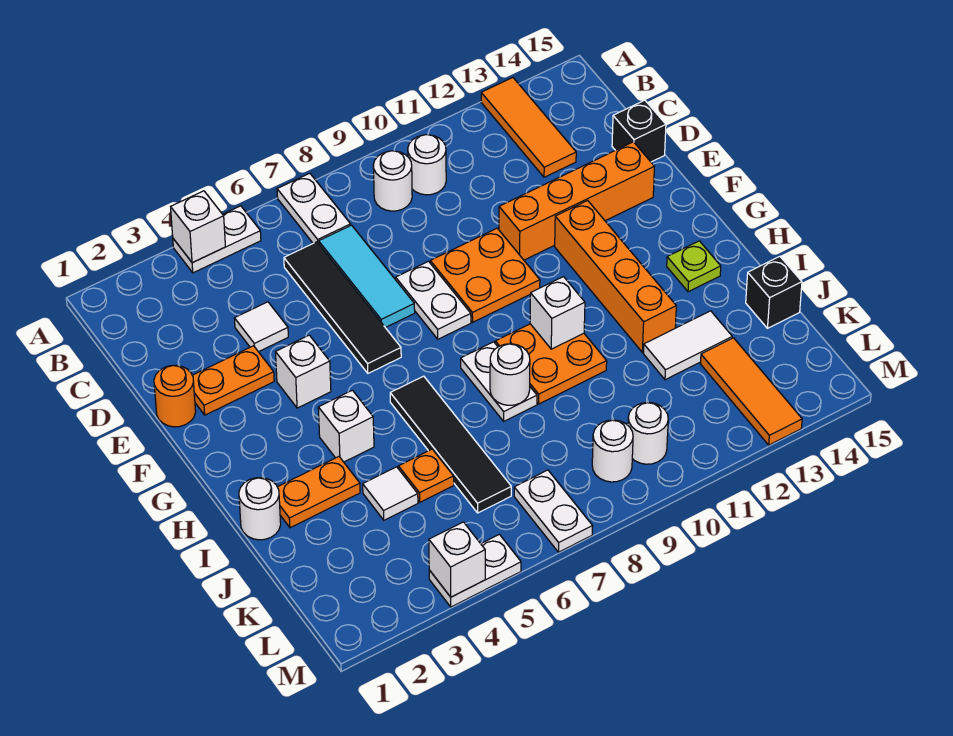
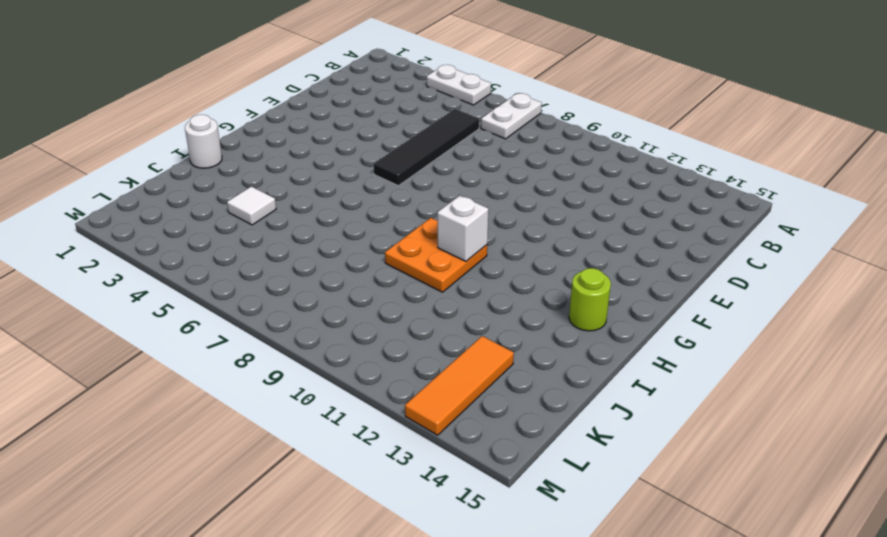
lime 1x1 round brick [569,268,611,331] -> lime 1x1 plate [667,241,721,292]
none -> orange 1x3 tile [481,78,576,177]
none -> white 1x1 round brick [373,151,412,211]
none -> white 1x1 round brick [408,135,446,195]
none -> cyan 1x3 tile [319,225,415,328]

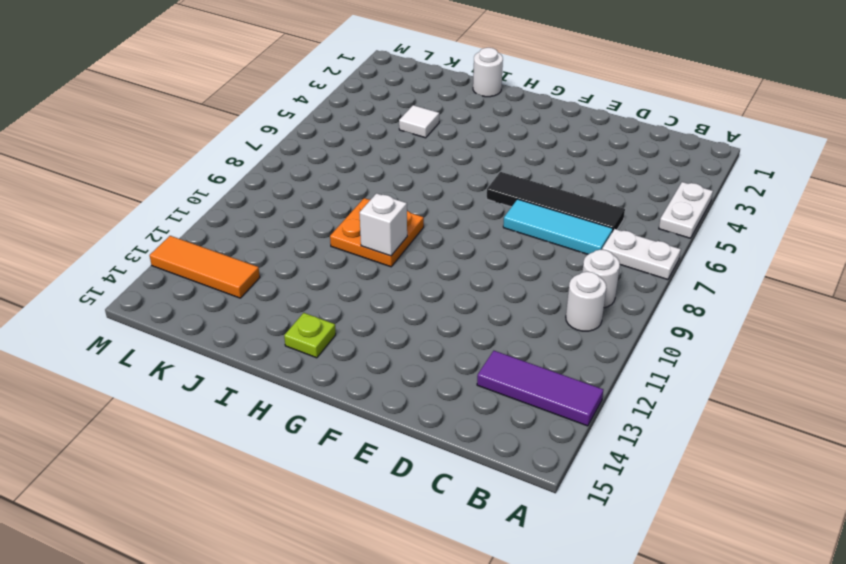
purple 1x3 tile [477,351,603,426] -> orange 1x3 tile [481,78,576,177]
none -> white 1x1 tile [234,302,288,352]
none -> black 1x1 brick [612,100,666,162]
none -> orange 1x1 round brick [154,365,196,427]
none -> orange 1x2 plate [192,346,274,415]

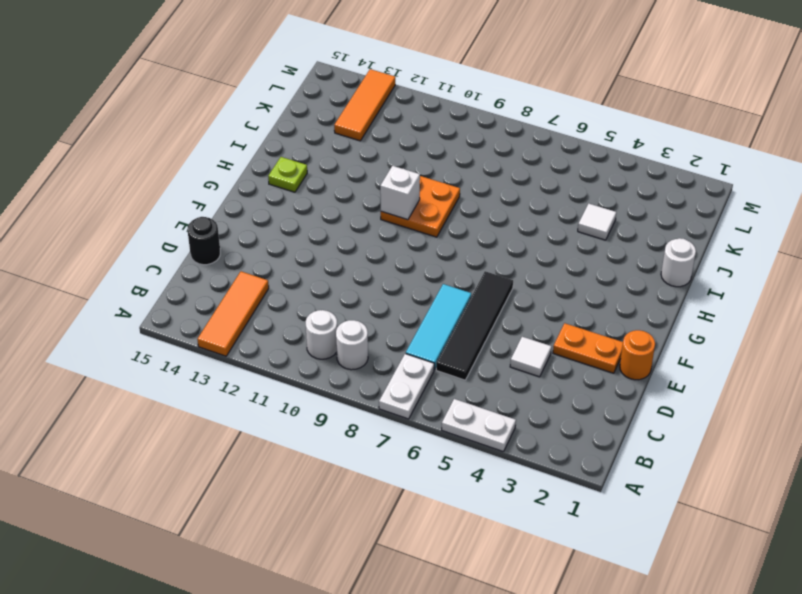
black 1x1 round brick [187,217,220,265] -> black 1x1 brick [612,100,666,162]
none -> white 1x2 plate [396,261,471,339]
none -> orange 2x2 plate [430,228,540,322]
none -> orange 1x4 brick [499,142,654,260]
none -> white 1x1 brick [276,335,331,408]

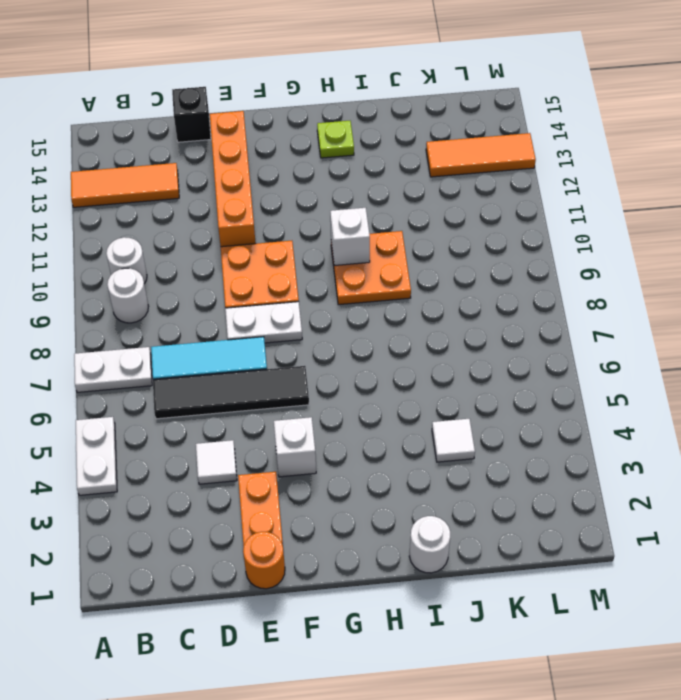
none -> orange 1x4 brick [555,201,676,352]
none -> white 1x1 brick [318,390,374,462]
none -> black 1x4 tile [390,376,511,513]
none -> white 1x2 plate [461,342,537,421]

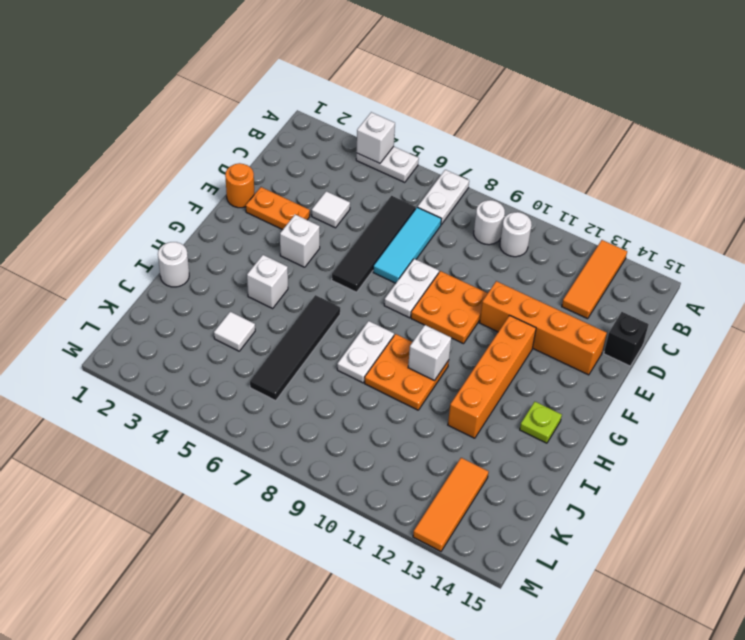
none -> orange 1x2 plate [278,457,360,528]
none -> orange 1x1 plate [398,449,454,502]
none -> white 1x2 tile [643,311,732,380]
none -> black 1x1 brick [746,256,802,328]

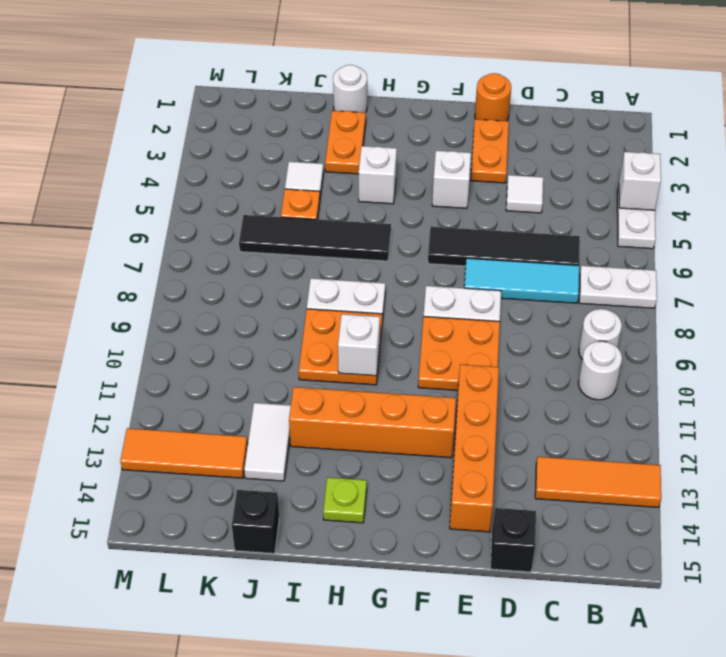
none -> white 1x2 plate [514,470,593,552]
none -> white 1x1 round brick [592,420,633,482]
none -> white 1x1 round brick [628,402,668,464]
none -> white 1x2 plate [429,534,521,607]

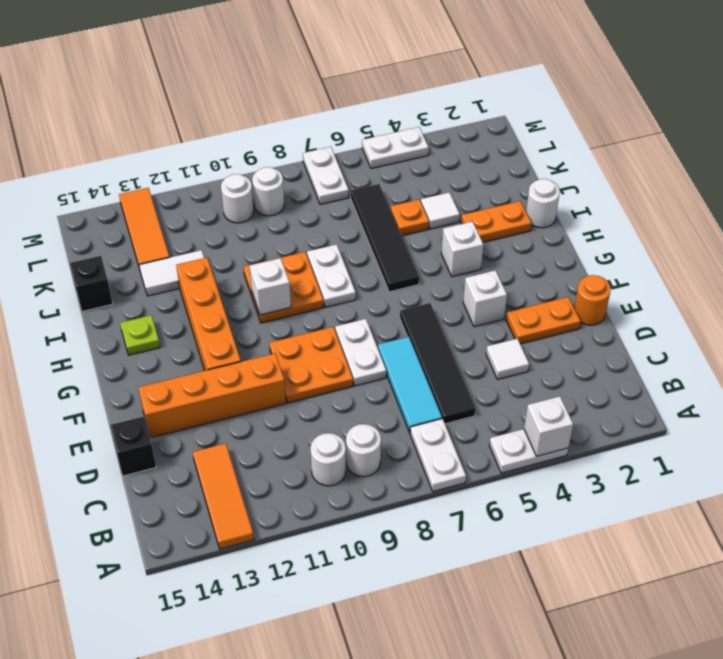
none -> white 1x1 round brick [490,344,530,405]
none -> white 1x1 brick [429,522,485,597]

